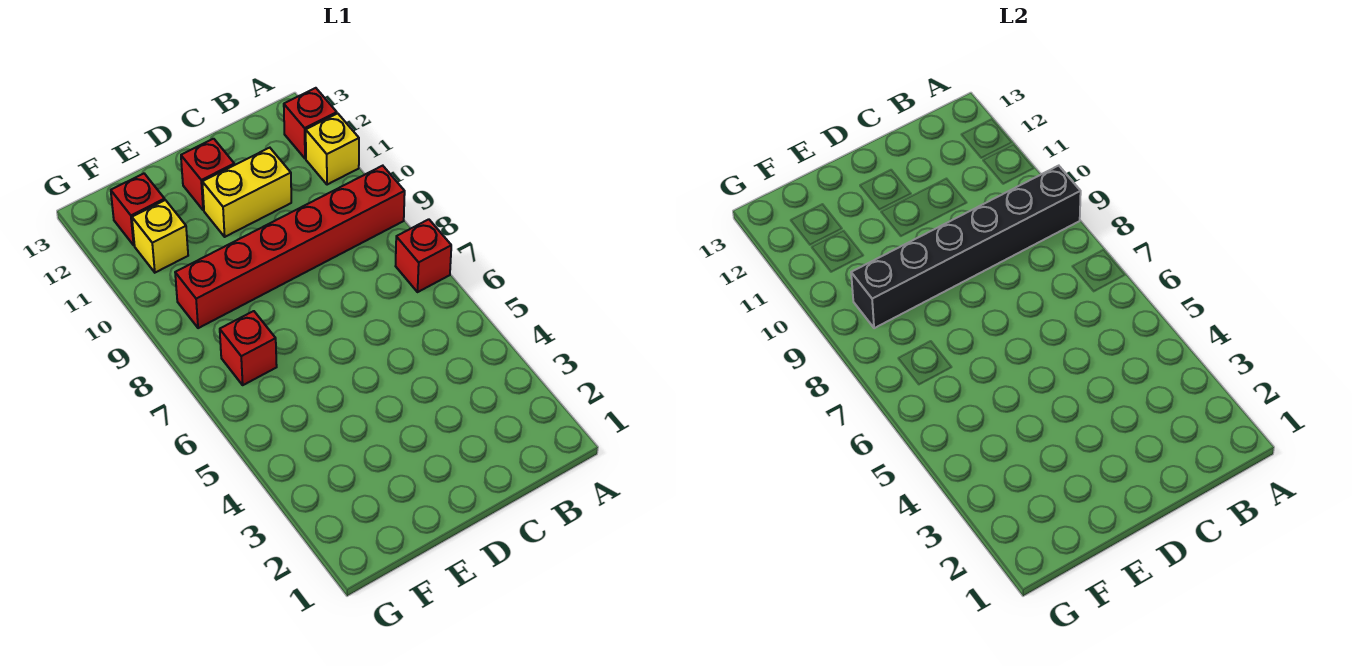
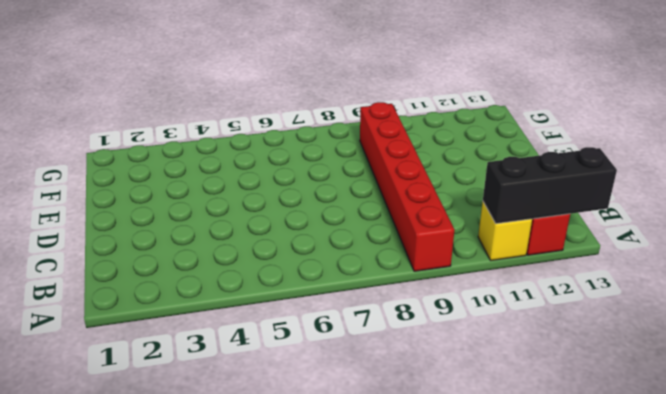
black 1x3 brick [483,147,617,224] -> none
none -> red 1x1 brick [396,219,451,292]
none -> yellow 1x2 brick [202,148,291,237]

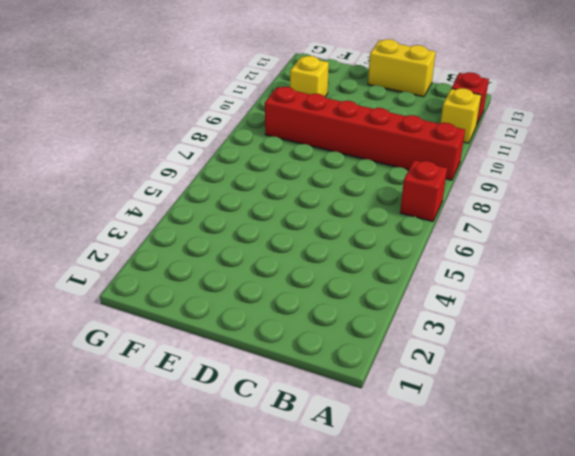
yellow 1x2 brick [368,39,436,97] -> yellow 1x2 brick moved to [202,148,291,237]
none -> red 1x1 brick [181,139,234,210]
none -> red 1x1 brick [220,311,277,385]

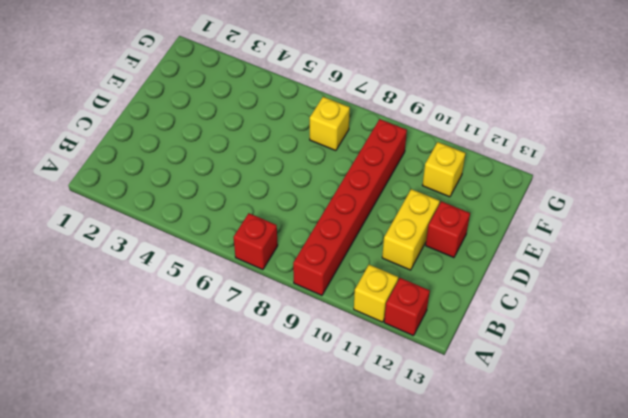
yellow 1x1 brick [310,97,350,151] -> red 1x1 brick [220,311,277,385]
none -> red 1x1 brick [111,174,165,245]
none -> black 1x6 brick [851,166,1081,328]

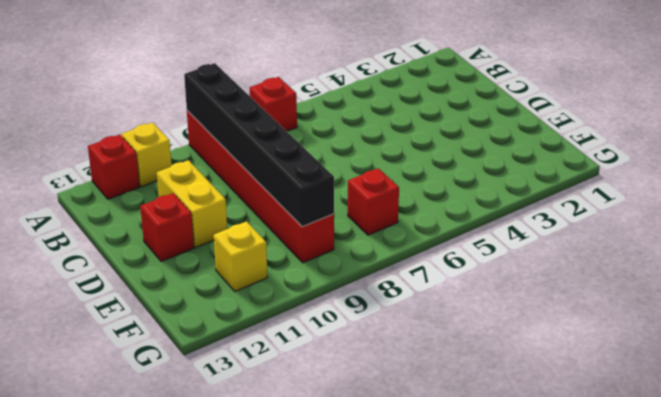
none -> red 1x1 brick [111,174,165,245]

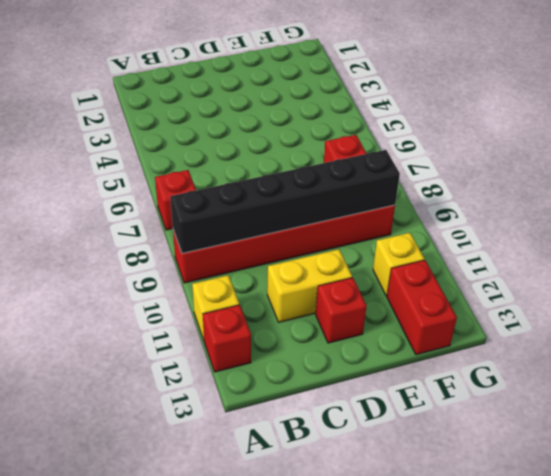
red 1x2 brick [387,260,457,355] -> red 1x1 brick [111,174,165,245]

